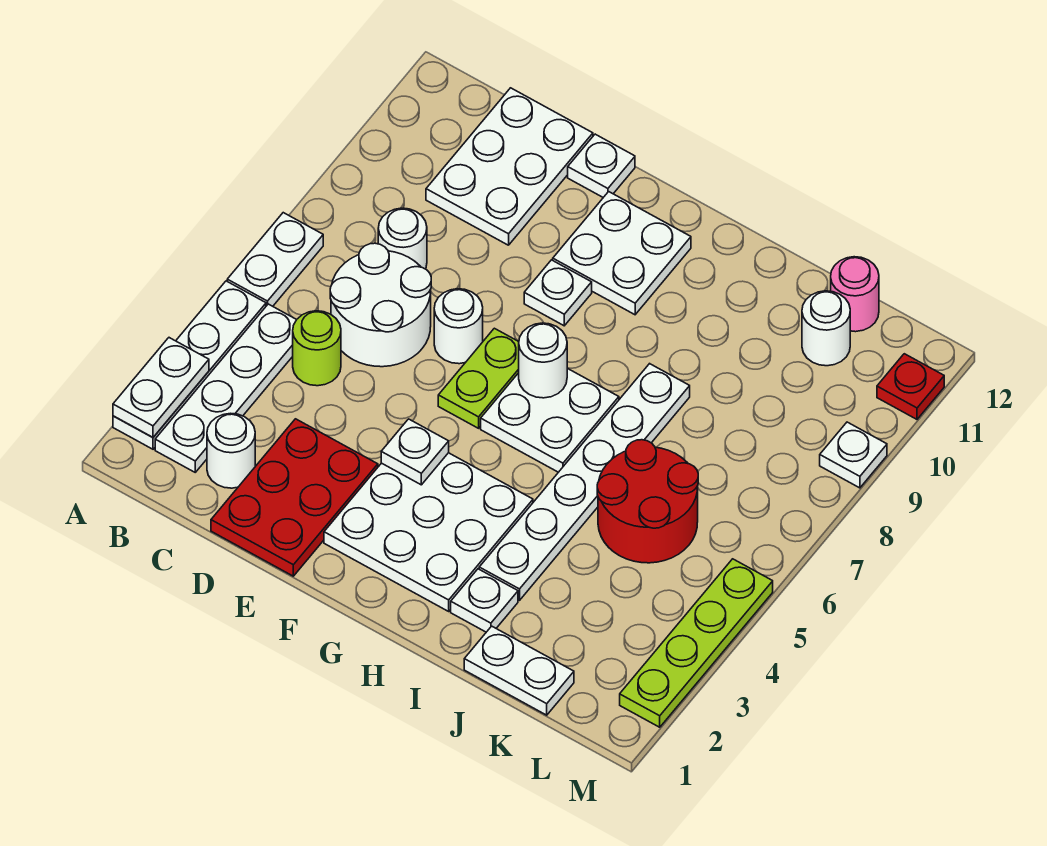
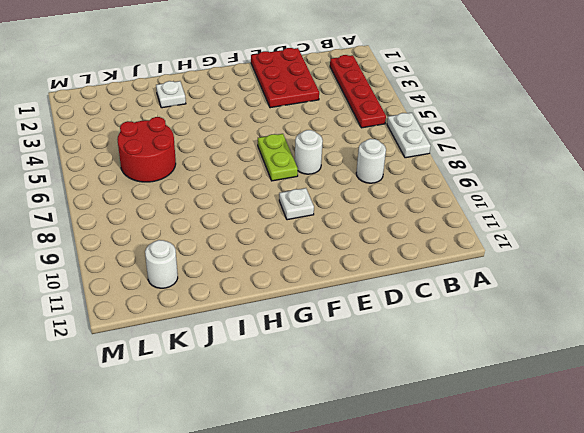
red 1x4 plate [330,55,386,128] -> white 1x4 plate [155,304,296,472]
none -> white 1x4 plate [113,281,266,449]
none -> white 1x1 round brick [207,413,255,488]
none -> lime 1x1 round brick [293,311,341,386]

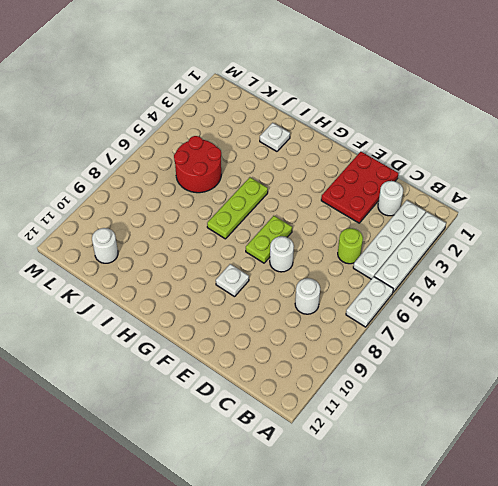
lime 1x3 plate [207,177,268,239] -> white 2x2 plate [481,368,619,472]
none -> white 2x2 round brick [330,243,431,367]
none -> white 2x3 plate [426,88,593,245]
none -> white 1x1 plate [568,134,635,197]

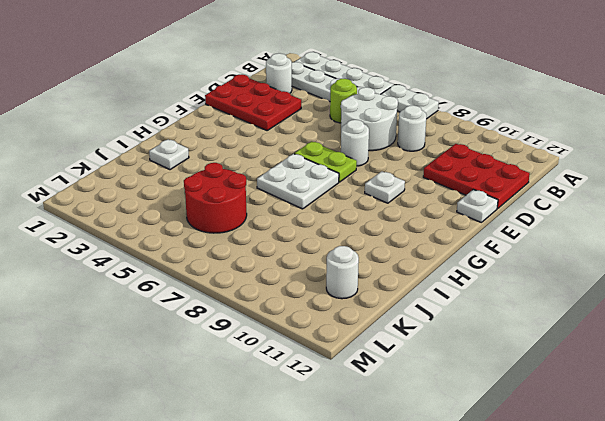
red 2x3 plate [423,144,530,209] -> white 2x3 plate [426,88,593,245]
none -> white 3x3 plate [324,453,533,611]
none -> white 2x2 plate [553,192,691,315]
none -> white 1x6 plate [479,364,690,600]

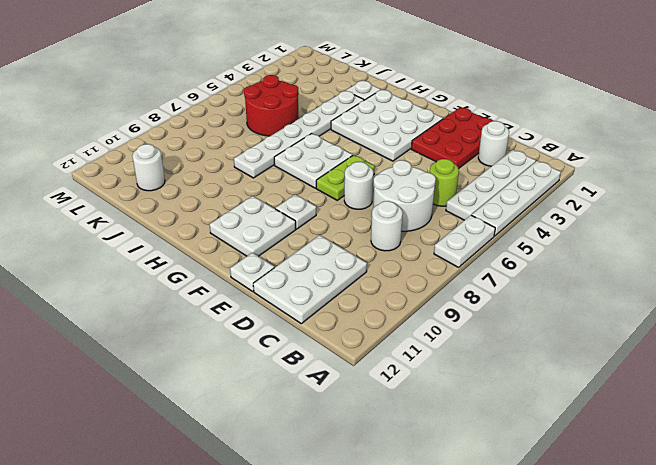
none -> white 1x2 plate [464,626,574,715]
none -> pink 1x1 round brick [831,257,879,332]
none -> lime 1x4 plate [620,559,773,727]

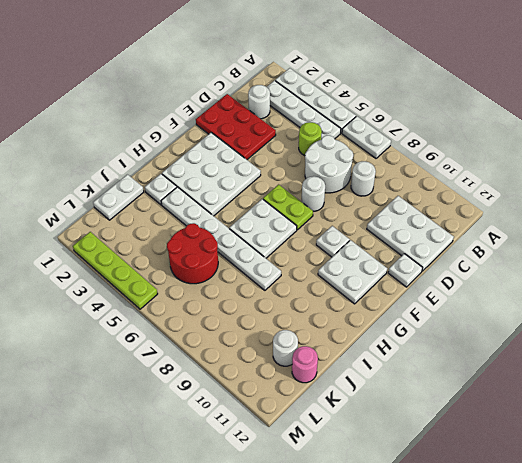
none -> white 1x1 plate [820,422,887,488]
none -> red 1x1 plate [877,354,944,419]
none -> white 1x2 plate [113,338,209,437]

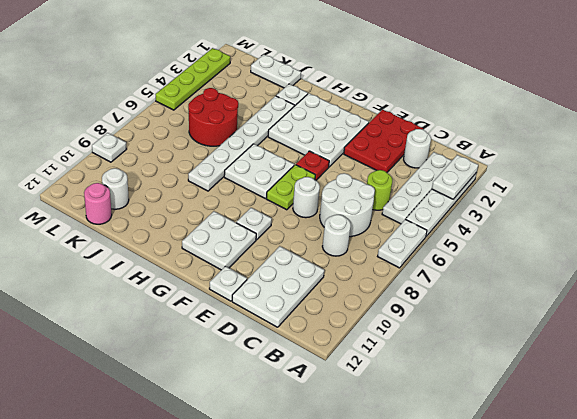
red 1x1 plate [296,151,329,180] -> red 1x1 plate moved to [877,354,944,419]
none -> white 1x1 plate [381,419,449,485]
none -> white 1x1 round brick [519,323,567,398]

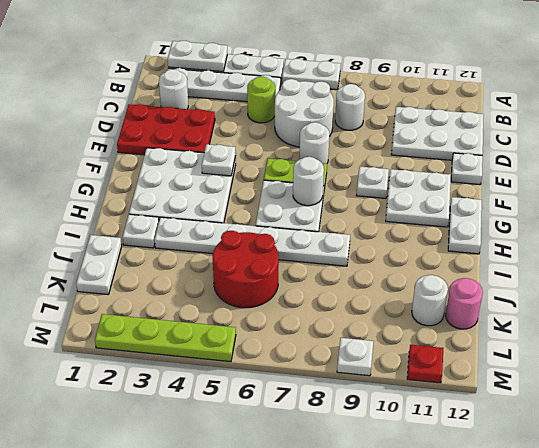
white 1x2 plate [448,197,482,254] -> none

